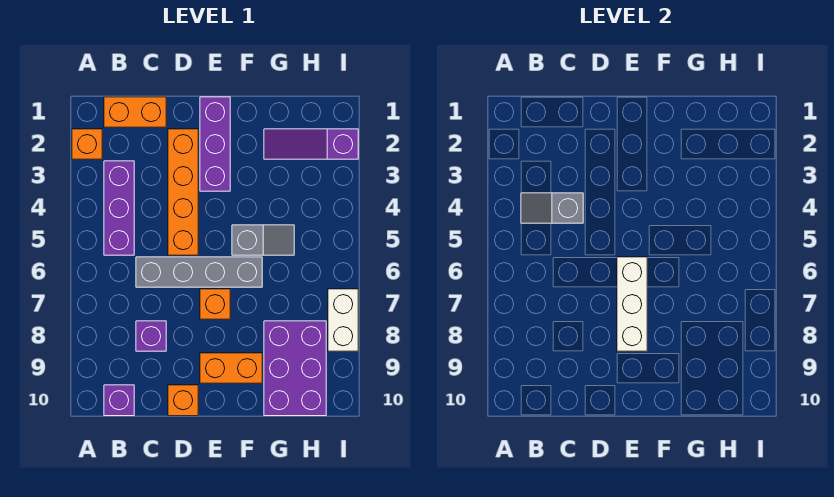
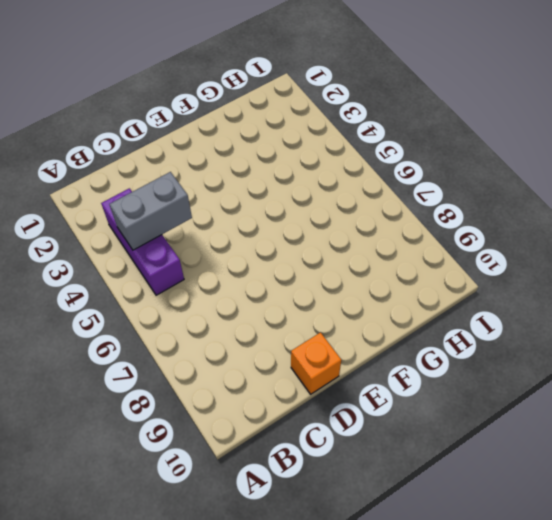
grey 1x2 brick [109,172,192,250] -> grey 1x2 slope [521,193,583,223]
none -> orange 1x1 brick [72,129,102,159]
none -> orange 1x2 brick [104,97,166,127]
none -> purple 1x1 brick [104,385,134,416]

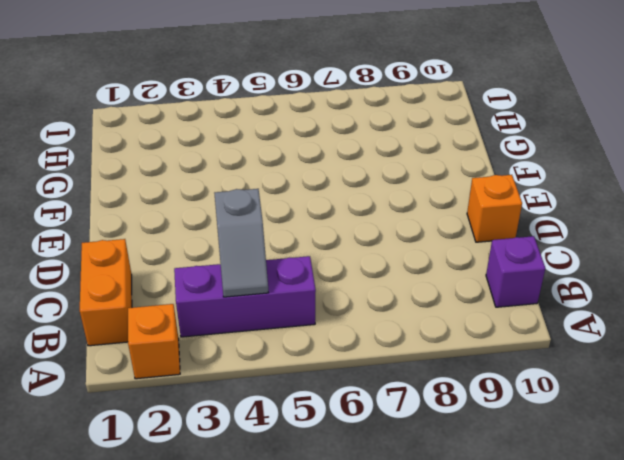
none -> grey 1x4 brick [136,257,262,287]
none -> purple 1x1 brick [136,321,166,351]
none -> orange 1x4 brick [168,129,198,255]

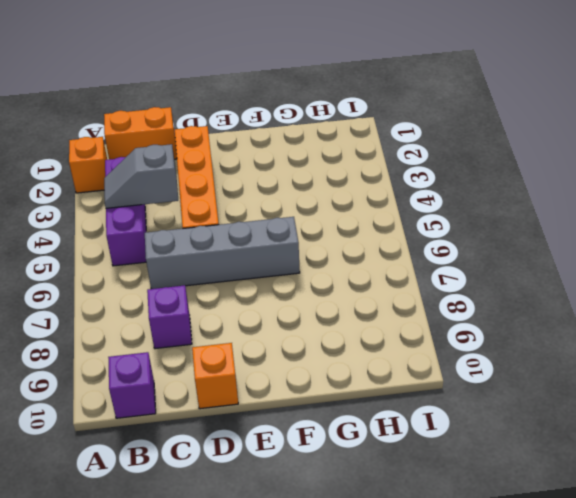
none -> purple 1x3 brick [200,97,230,191]
none -> orange 1x1 brick [200,289,230,319]
none -> orange 1x2 brick [200,353,262,383]

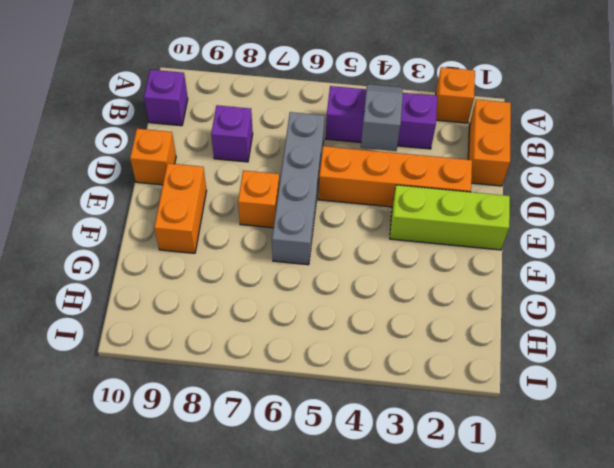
lime 1x3 brick [390,185,510,250] -> purple 1x3 brick [200,97,230,191]
none -> grey 1x2 slope [232,225,294,255]
none -> purple 1x3 slope [264,129,358,159]
none -> purple 2x3 brick [264,321,326,416]

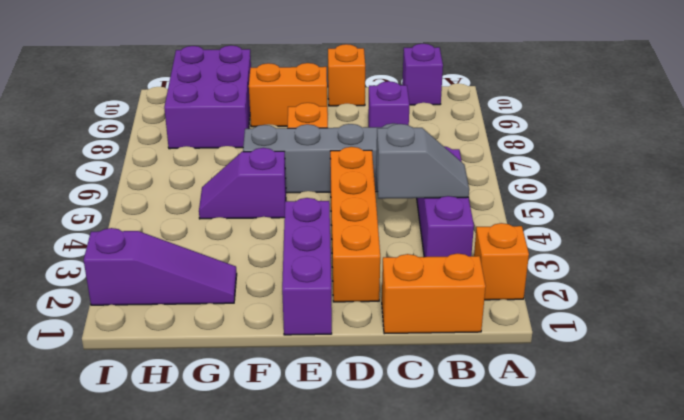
purple 1x2 slope [199,148,286,219] -> grey 1x2 slope [232,225,294,255]
none -> white 1x2 brick [328,289,358,351]
none -> white 1x3 brick [617,257,647,351]

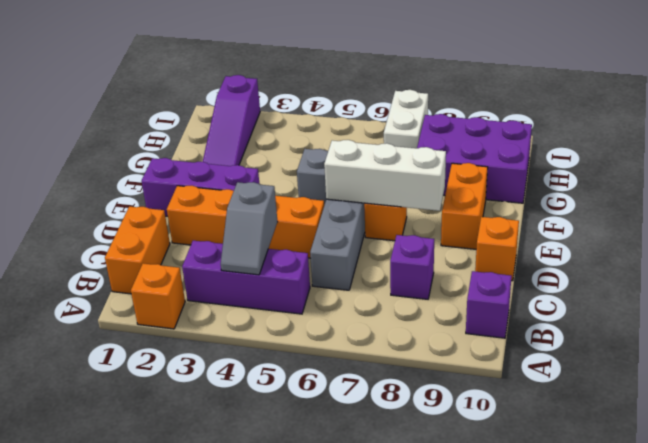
white 1x2 brick [384,90,428,148] -> white 1x2 brick turned to [328,289,358,351]

